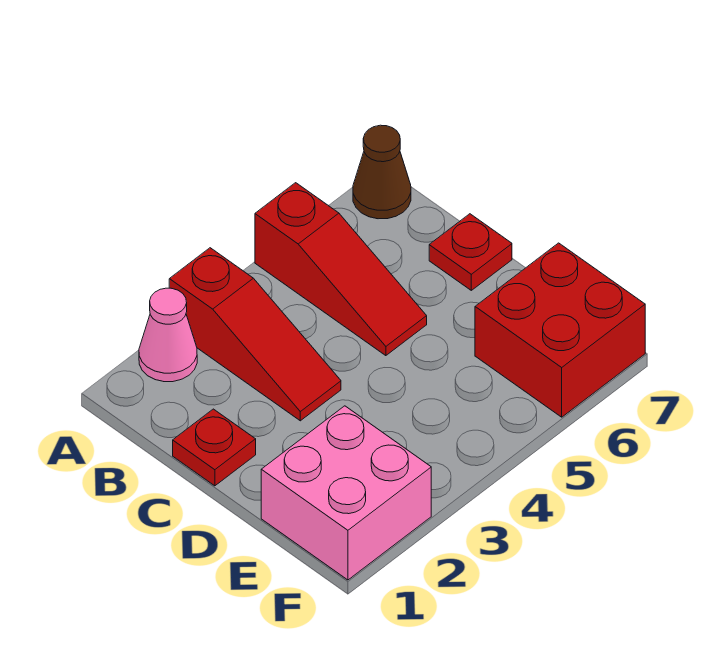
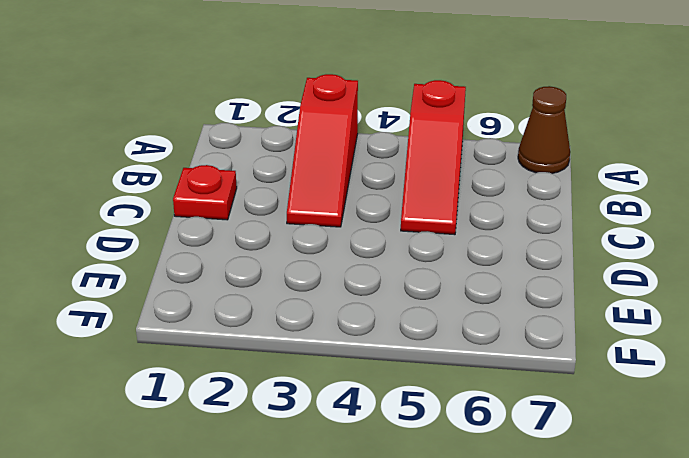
none -> pink 1x1 cone [139,288,197,382]
none -> red 1x1 plate [429,214,512,290]

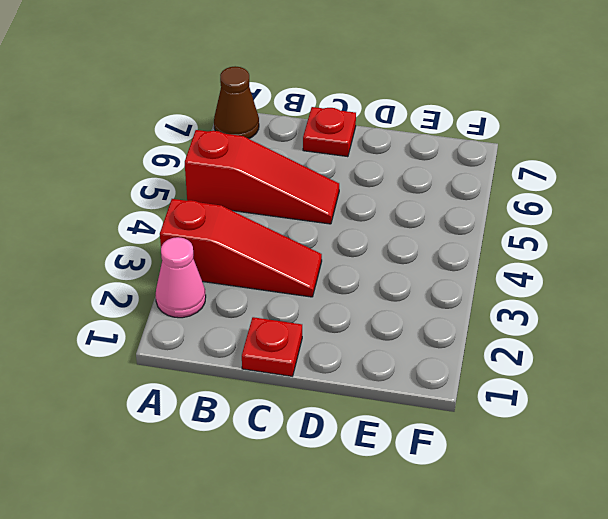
none -> pink 2x2 brick [261,406,431,580]
none -> red 2x2 brick [475,243,645,417]

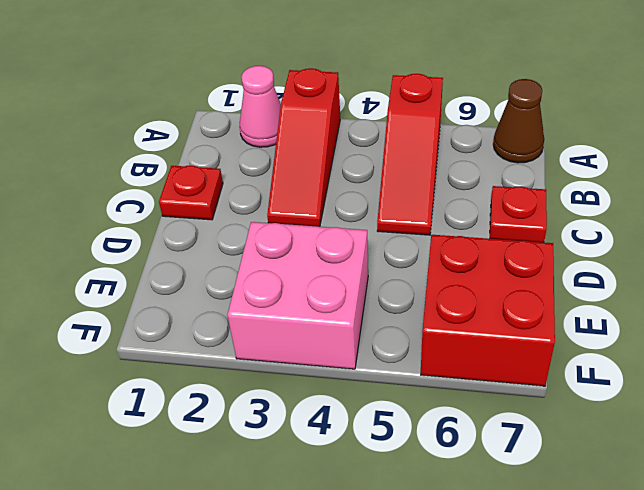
pink 2x2 brick [228,222,368,369] -> pink 2x2 brick moved to [261,406,431,580]

